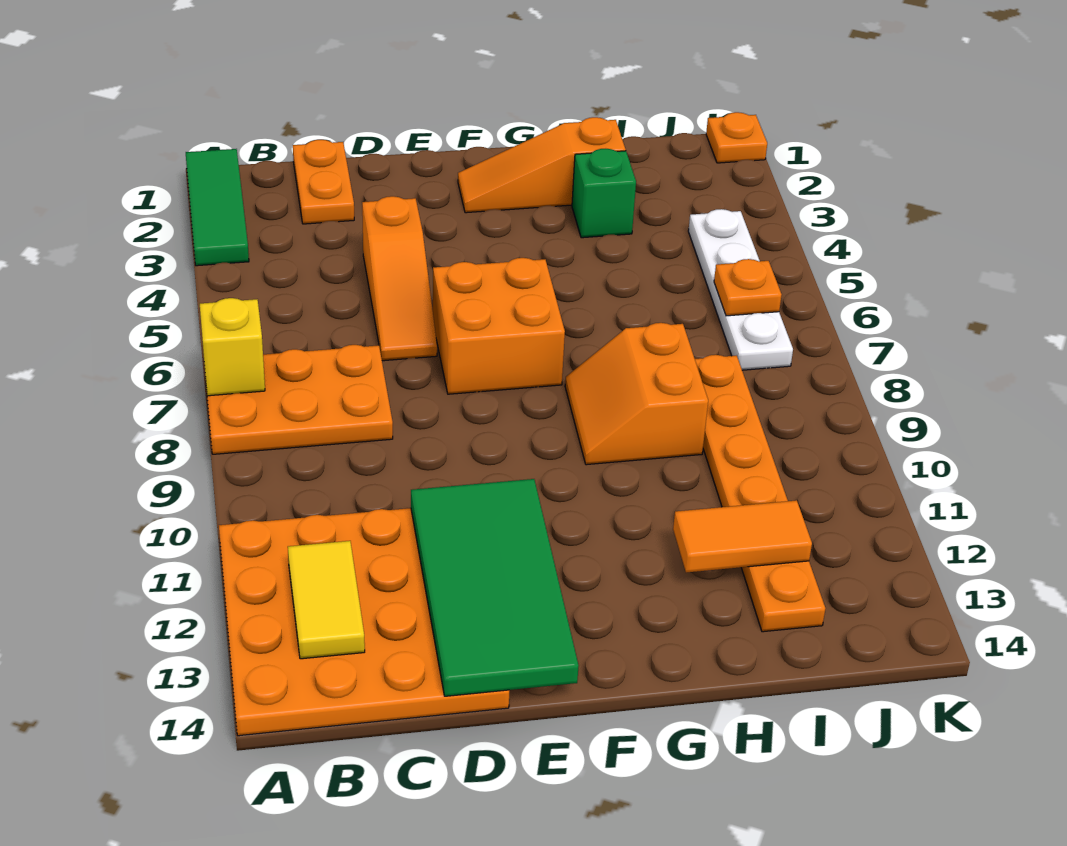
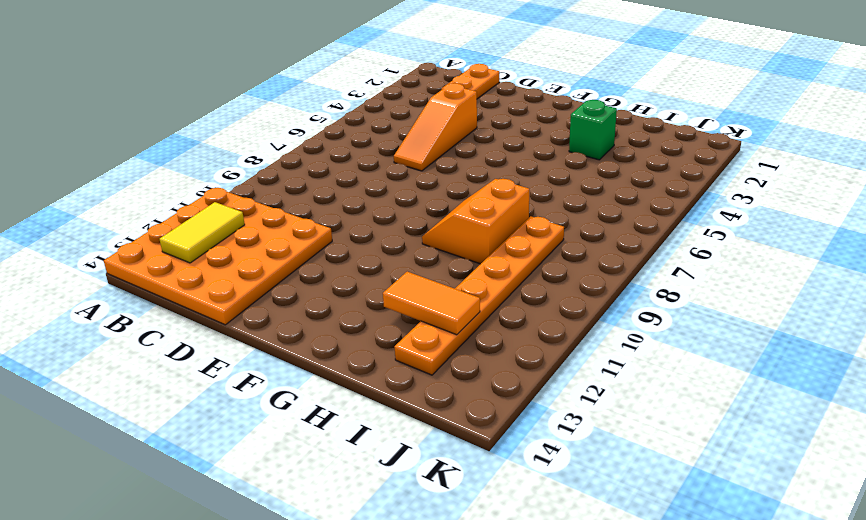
none -> green 1x3 tile [186,149,249,266]
none -> orange 2x3 plate [205,345,393,454]
none -> orange 2x2 brick [433,258,565,394]

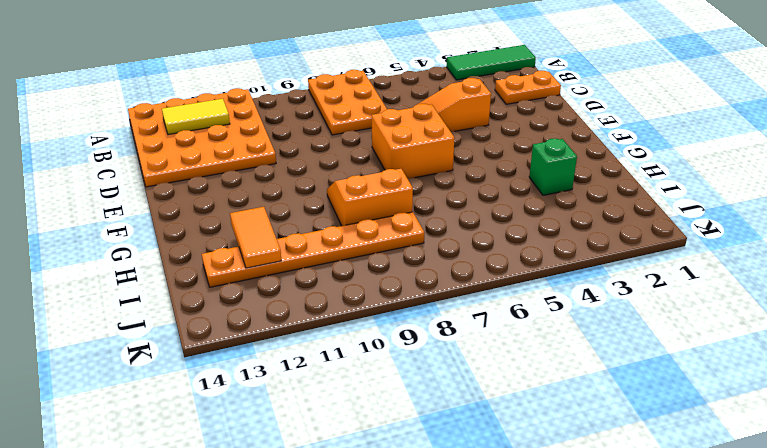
none -> orange 1x3 slope [458,117,626,213]
none -> white 1x4 plate [688,209,793,370]
none -> orange 1x1 plate [706,112,767,163]

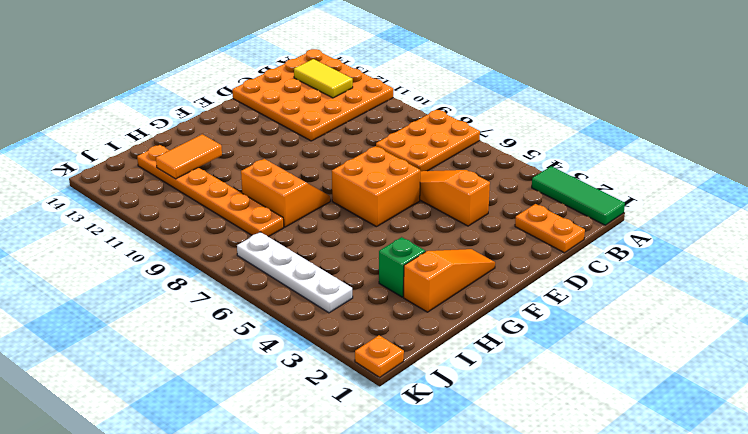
none -> yellow 1x1 brick [200,298,265,396]
none -> green 2x4 tile [411,479,579,696]
none -> orange 1x1 plate [714,259,782,316]

